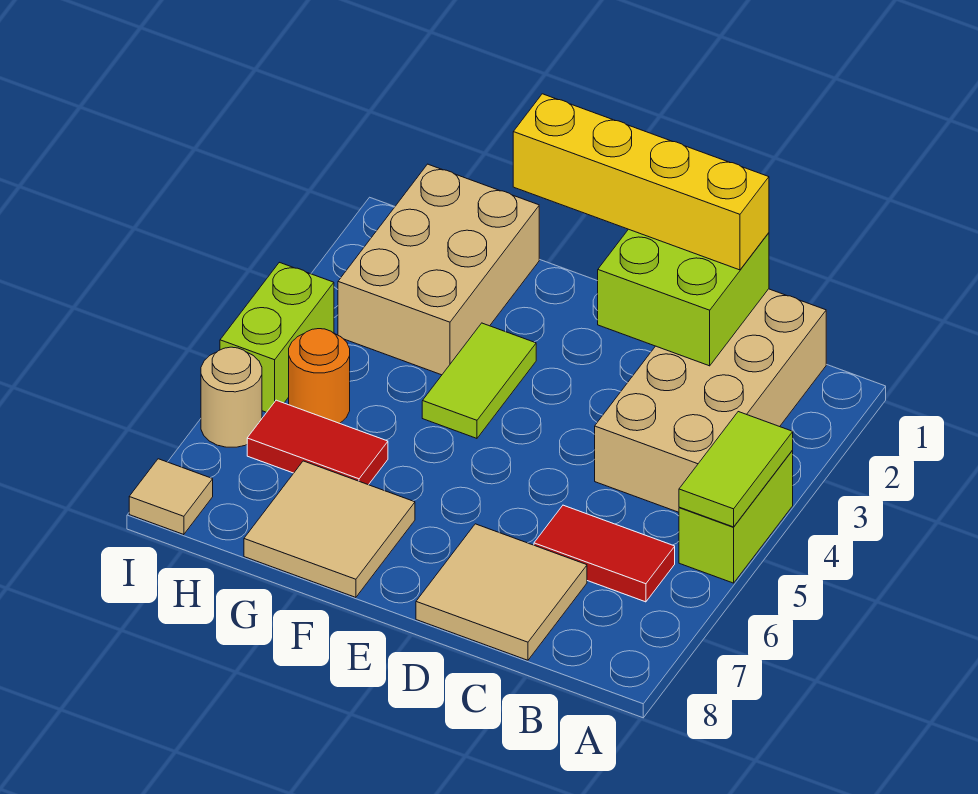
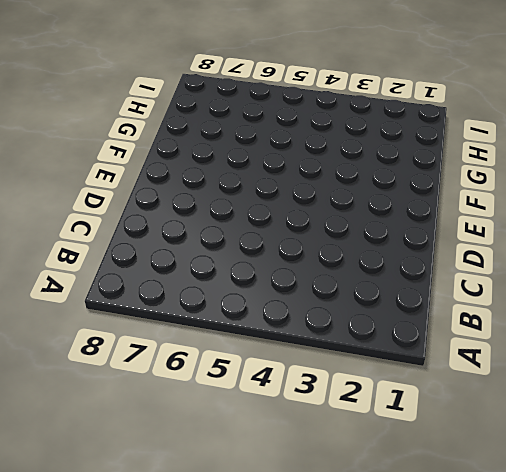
none -> lime 1x2 brick [679,451,793,583]
none -> tan 2x4 brick [595,289,826,512]
none -> red 1x2 tile [534,505,675,602]

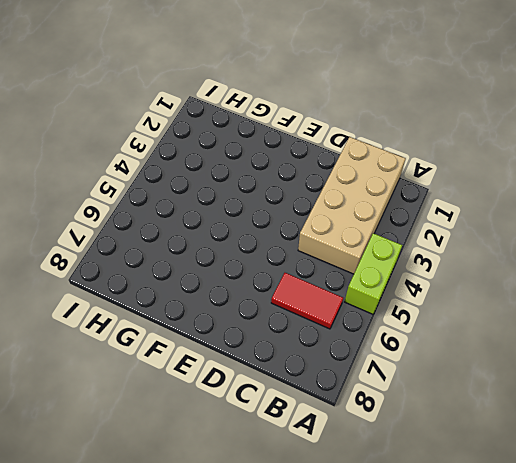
none -> tan 2x2 tile [416,524,587,660]
none -> lime 1x2 tile [422,323,536,438]
none -> tan 2x2 tile [244,461,415,597]

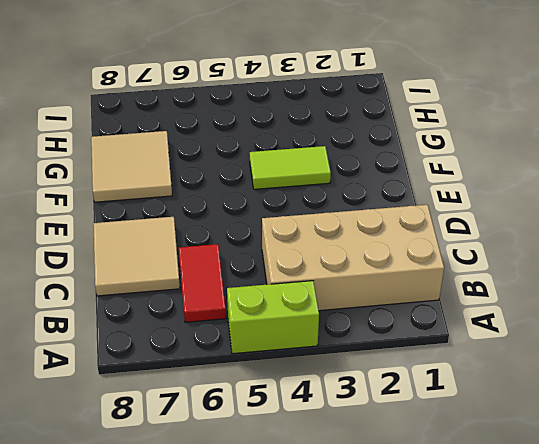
none -> tan 2x3 brick [338,164,539,375]
none -> red 1x2 tile [247,400,388,485]
none -> orange 1x1 round brick [289,329,350,423]

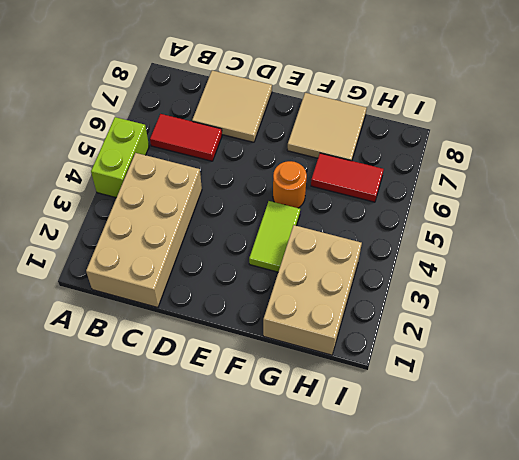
orange 1x1 round brick [273,161,307,208] -> orange 1x1 round brick moved to [289,329,350,423]
none -> lime 1x2 brick [220,262,334,412]
none -> tan 1x1 round brick [201,347,262,447]
none -> tan 1x1 tile [129,459,213,535]

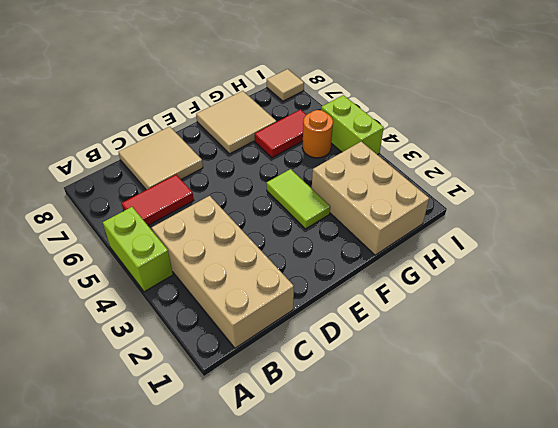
none -> tan 1x1 round brick [201,347,262,447]
none -> lime 1x2 tile [679,412,793,527]
none -> lime 2x2 brick [598,229,769,366]

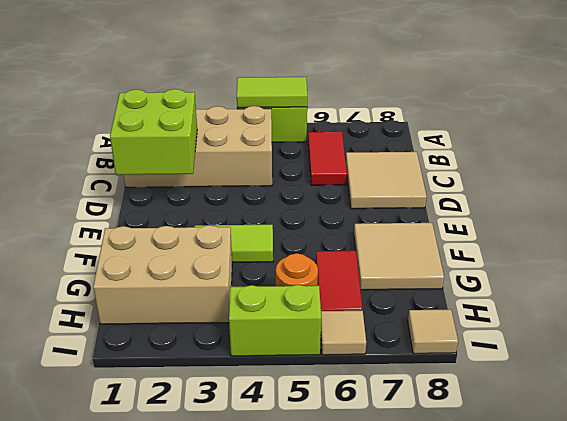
tan 1x1 tile [321,311,366,355] -> tan 1x1 round brick [201,347,262,447]
none -> yellow 1x4 brick [513,94,769,270]

